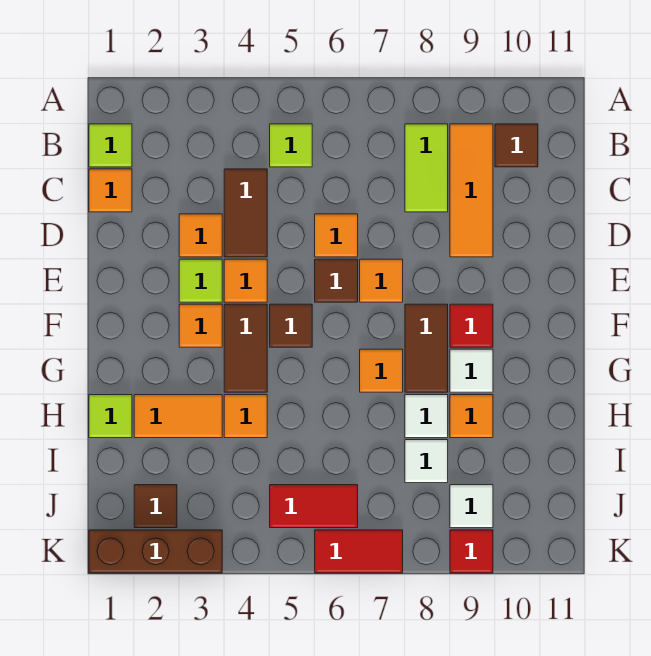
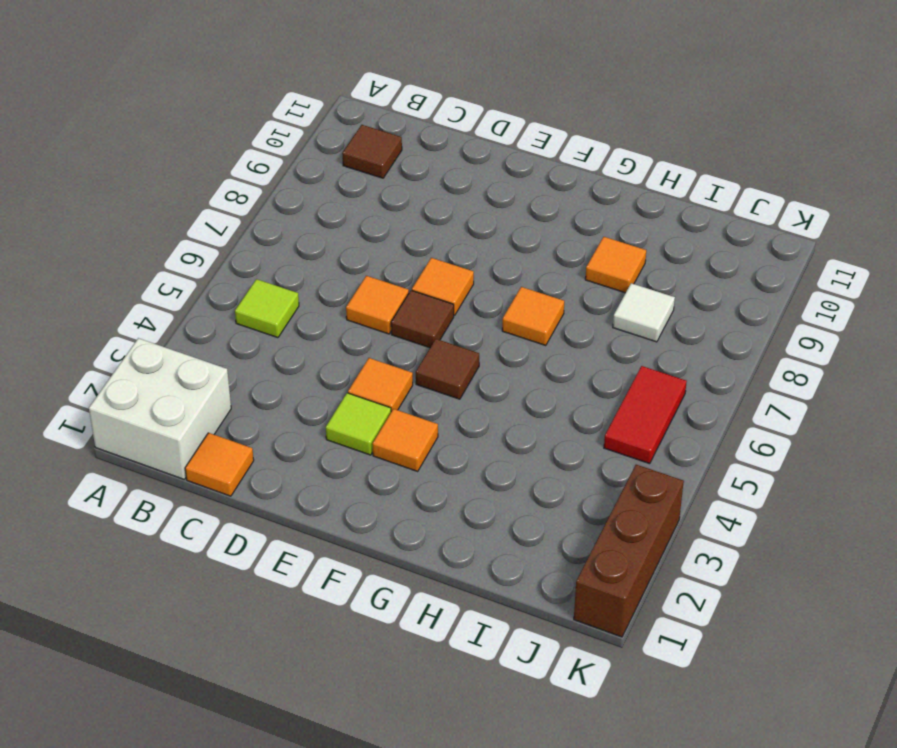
white 2x2 brick [89,338,231,479] -> lime 1x1 tile [89,124,132,167]
none -> lime 1x2 tile [405,124,448,212]
none -> orange 1x3 tile [450,124,493,257]
none -> brown 1x2 tile [224,169,267,257]
none -> orange 1x1 tile [179,214,222,257]

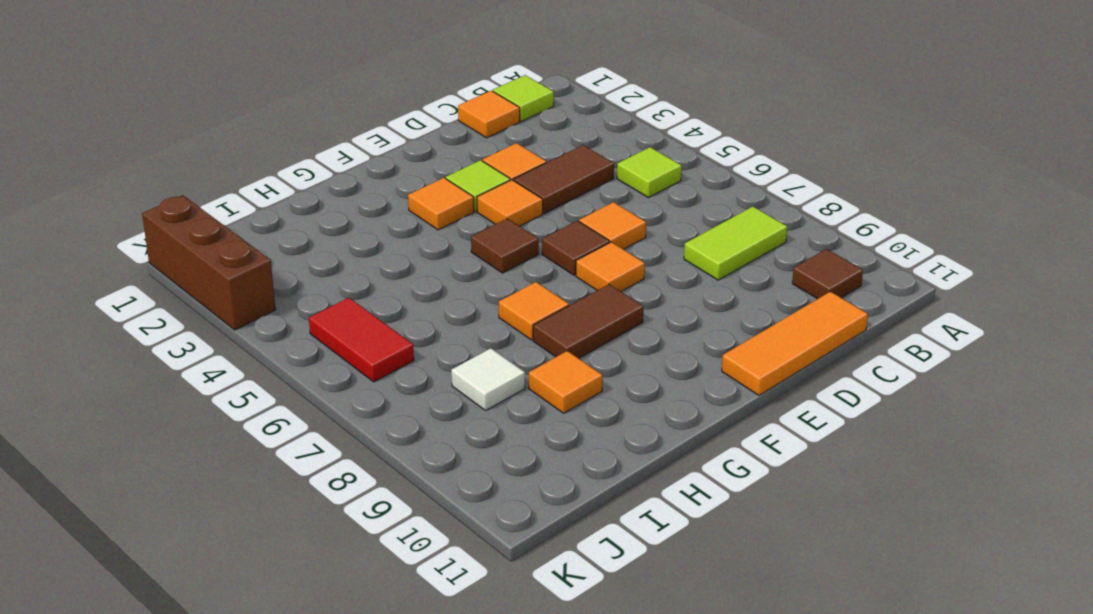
orange 1x3 tile [722,292,868,395] -> orange 1x3 tile moved to [450,124,493,257]
none -> brown 1x2 tile [224,304,267,392]
none -> red 1x1 tile [450,304,493,347]
none -> white 1x1 tile [450,349,493,392]
none -> lime 1x1 tile [89,395,132,438]

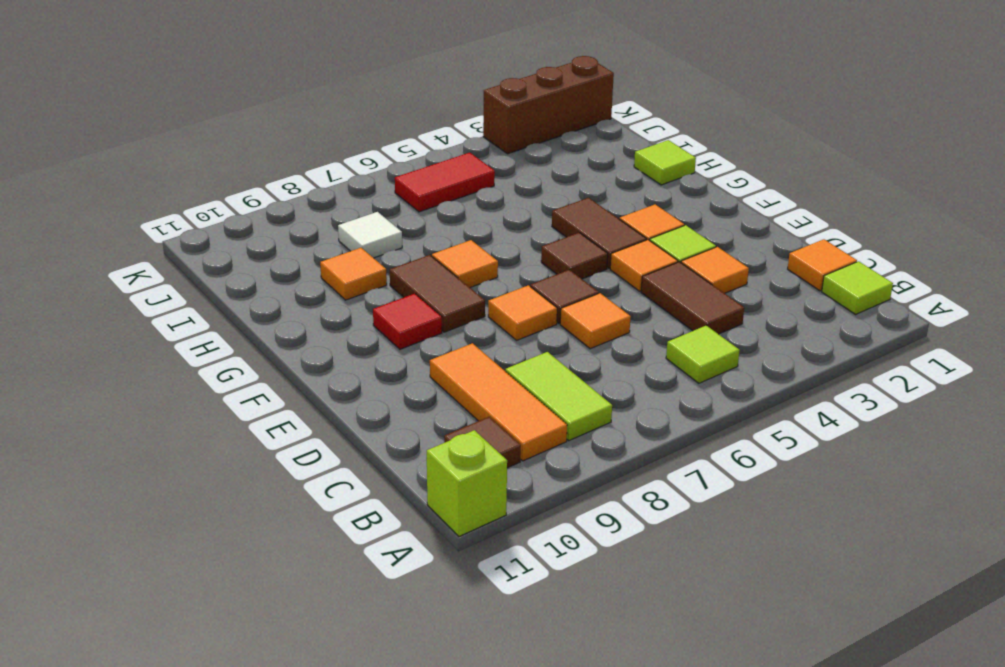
lime 1x1 brick [427,430,507,536] -> none
none -> white 1x1 tile [450,349,493,392]
none -> orange 1x2 tile [134,395,222,438]
none -> orange 1x1 tile [224,395,267,438]
none -> white 1x1 tile [405,395,448,438]

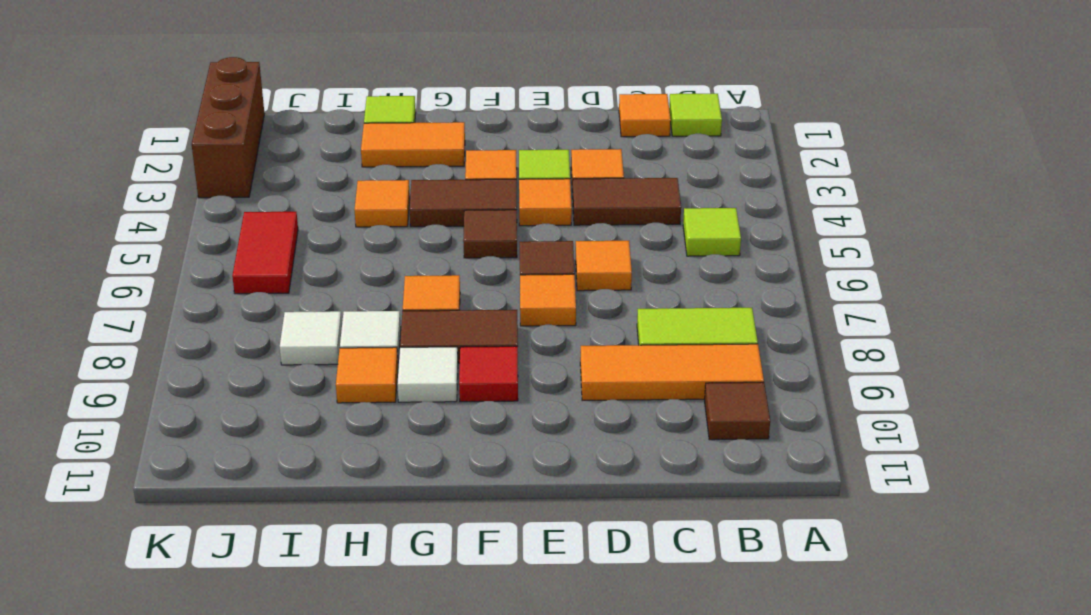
orange 1x2 tile [361,122,465,167] -> orange 1x2 tile turned to [134,395,222,438]
none -> brown 1x1 tile [134,485,177,528]
none -> white 1x1 tile [450,485,493,528]
none -> red 1x2 tile [315,530,403,573]
none -> red 1x1 tile [450,530,493,573]

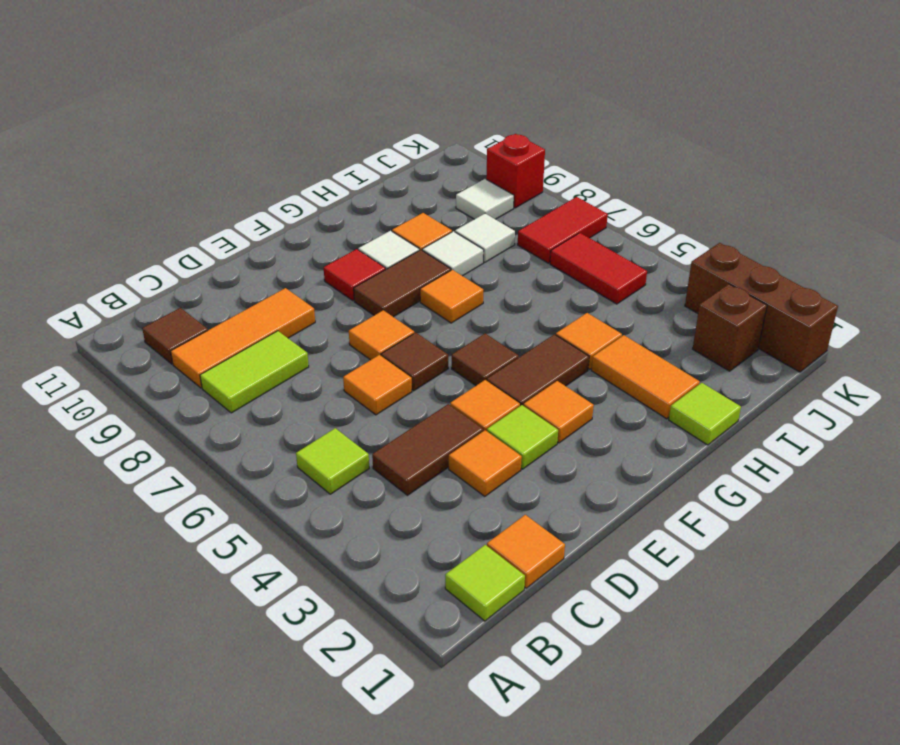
brown 1x1 brick [693,284,767,371] -> brown 1x1 tile [134,485,177,528]
red 1x2 tile [518,197,608,263] -> red 1x2 tile turned to [315,530,403,573]
red 1x1 brick [486,134,545,208] -> red 1x1 tile [450,530,493,573]

